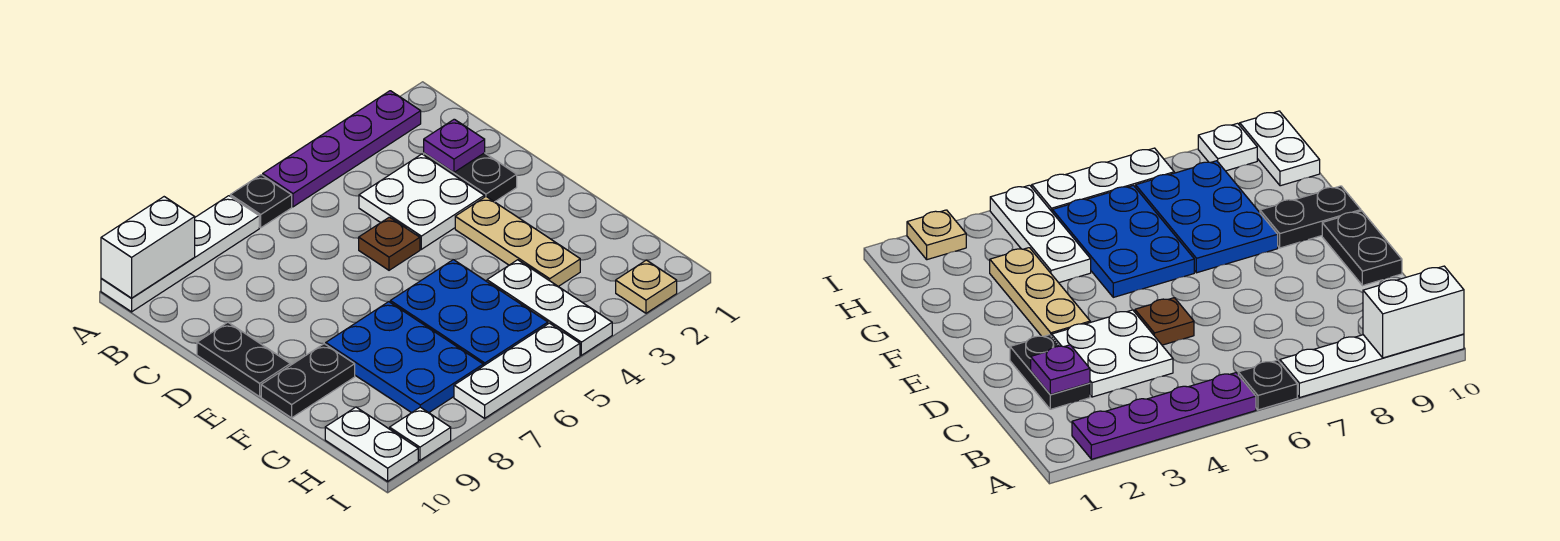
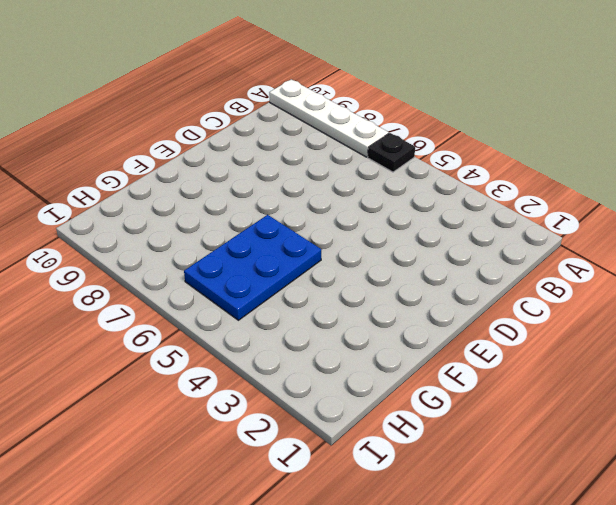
none -> purple 1x4 plate [263,91,421,207]
none -> black 1x2 plate [424,153,517,202]
none -> white 2x2 plate [359,154,484,249]

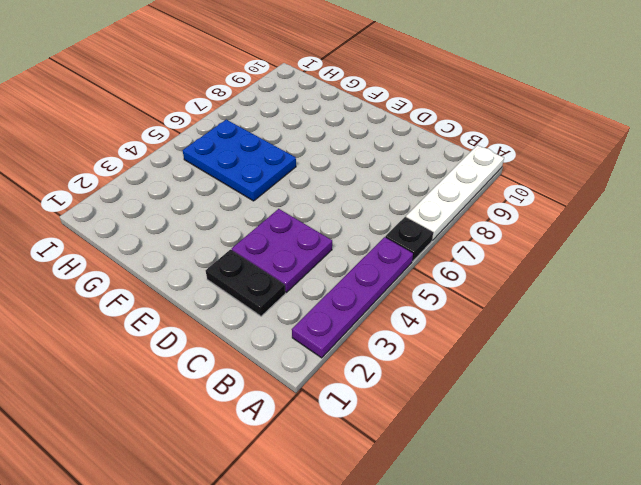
purple 2x2 plate [232,209,332,292] -> white 2x2 plate [359,154,484,249]
none -> brown 1x1 plate [359,217,420,270]
none -> black 1x2 plate [197,322,290,397]
none -> tan 1x3 plate [455,197,580,286]

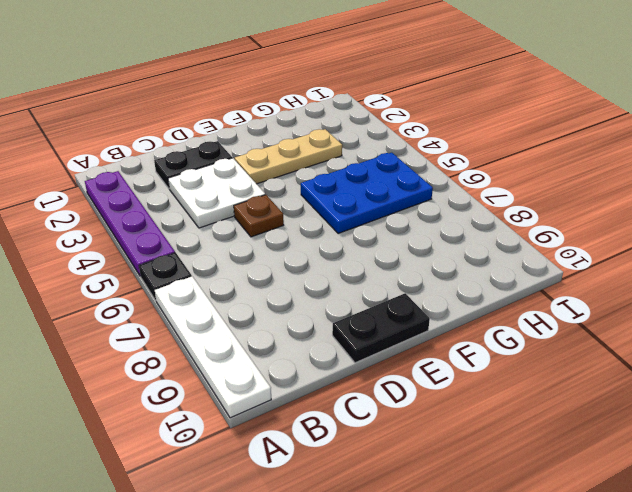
none -> blue 2x3 plate [326,302,483,413]
none -> black 1x2 plate [261,344,355,418]
none -> white 1x3 plate [487,260,612,355]

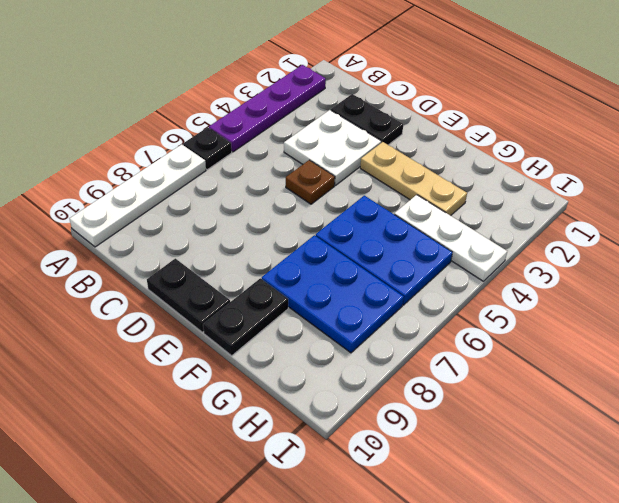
none -> white 1x2 plate [325,407,418,481]
none -> tan 1x1 plate [616,260,677,313]
none -> white 1x3 plate [454,323,580,418]

